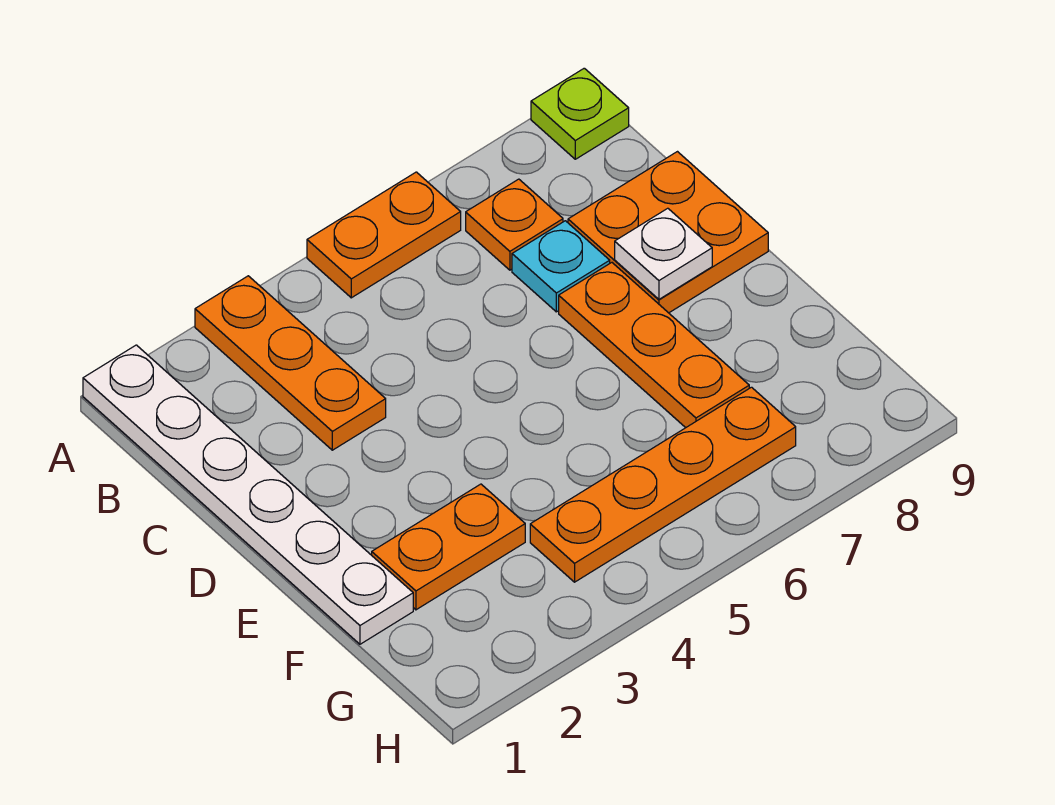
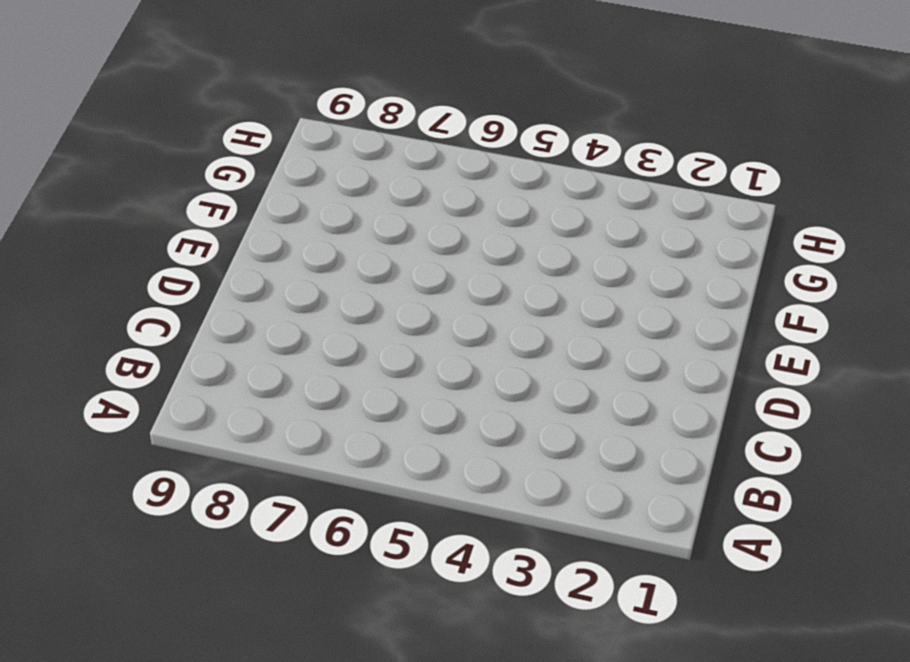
none -> white 1x6 plate [83,345,413,644]
none -> orange 1x3 plate [195,276,386,450]

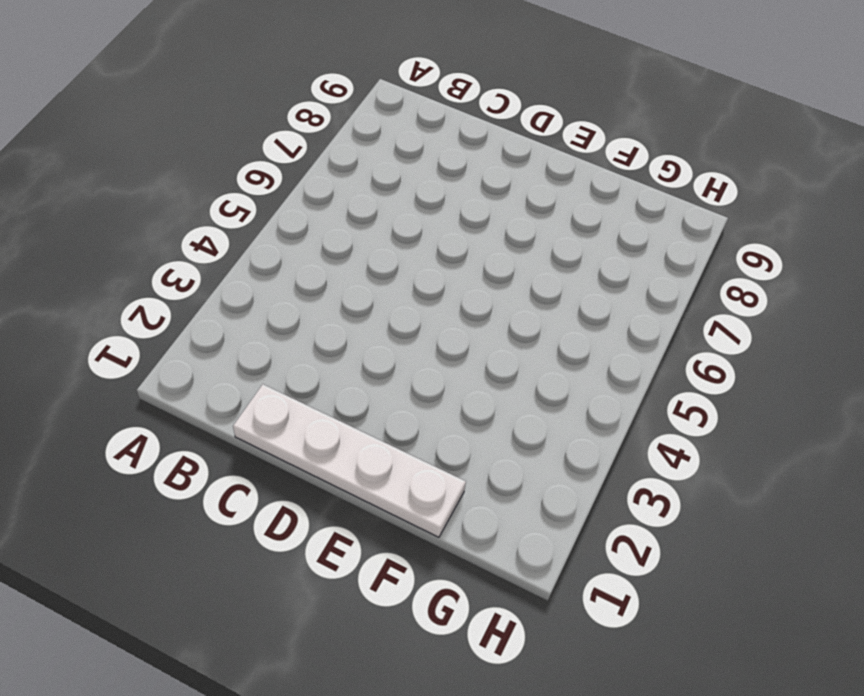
white 1x4 plate [233,384,466,537] -> white 1x6 plate [83,345,413,644]
none -> orange 1x3 plate [195,276,386,450]
none -> orange 1x2 plate [307,172,461,298]

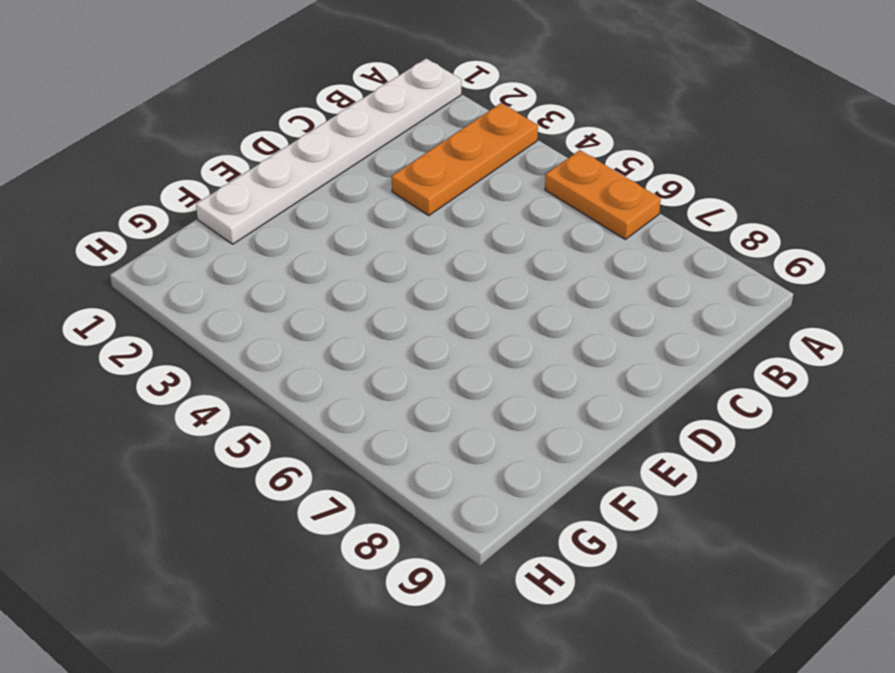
none -> lime 1x1 plate [531,68,629,159]
none -> orange 1x1 plate [466,179,563,270]

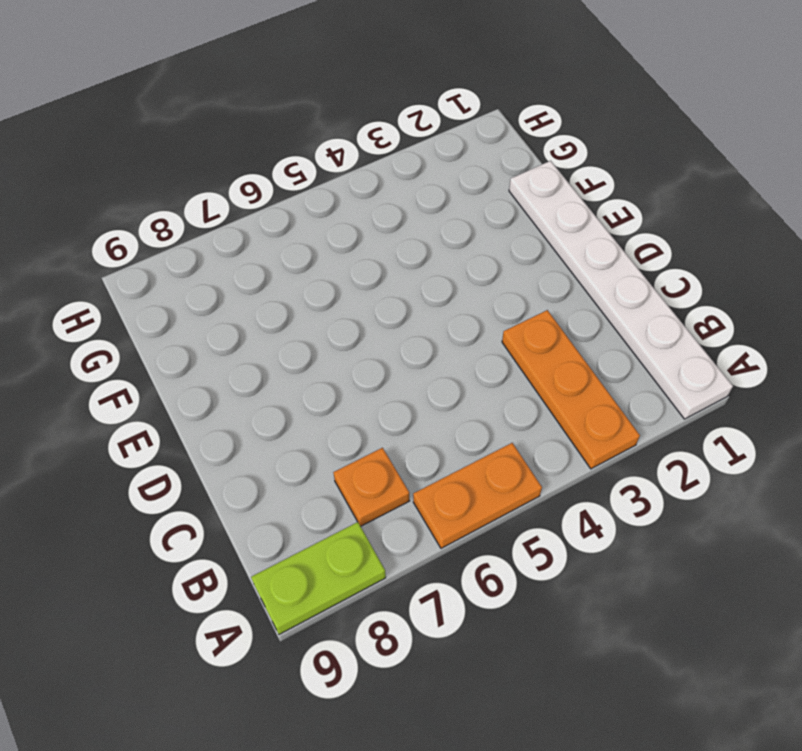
lime 1x2 plate [251,522,386,634] -> lime 1x1 plate [531,68,629,159]
none -> cyan 1x1 plate [512,221,610,312]
none -> orange 2x2 plate [568,152,768,313]

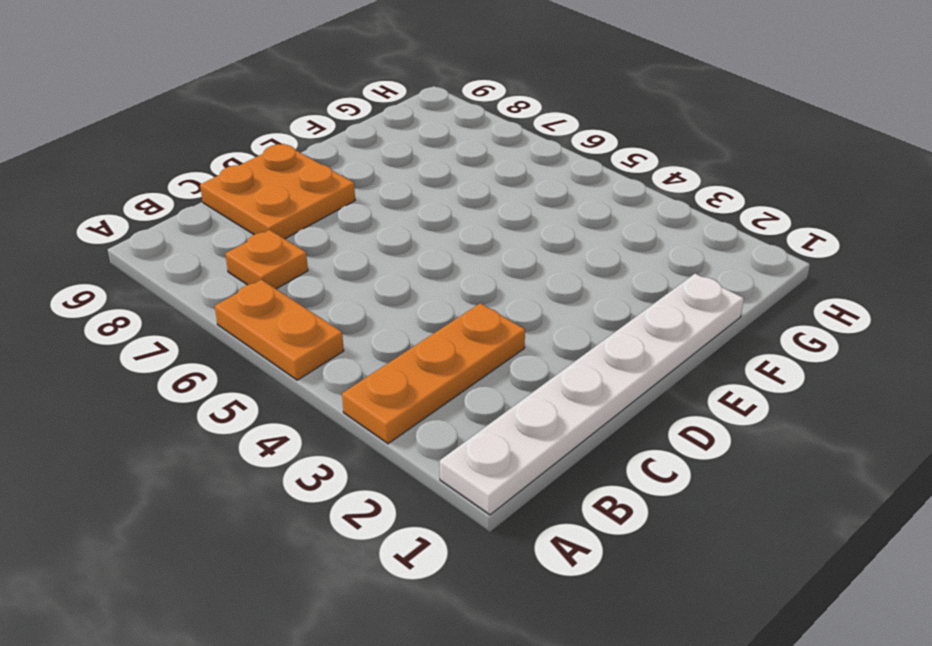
none -> lime 1x1 plate [531,68,629,159]
none -> cyan 1x1 plate [512,221,610,312]

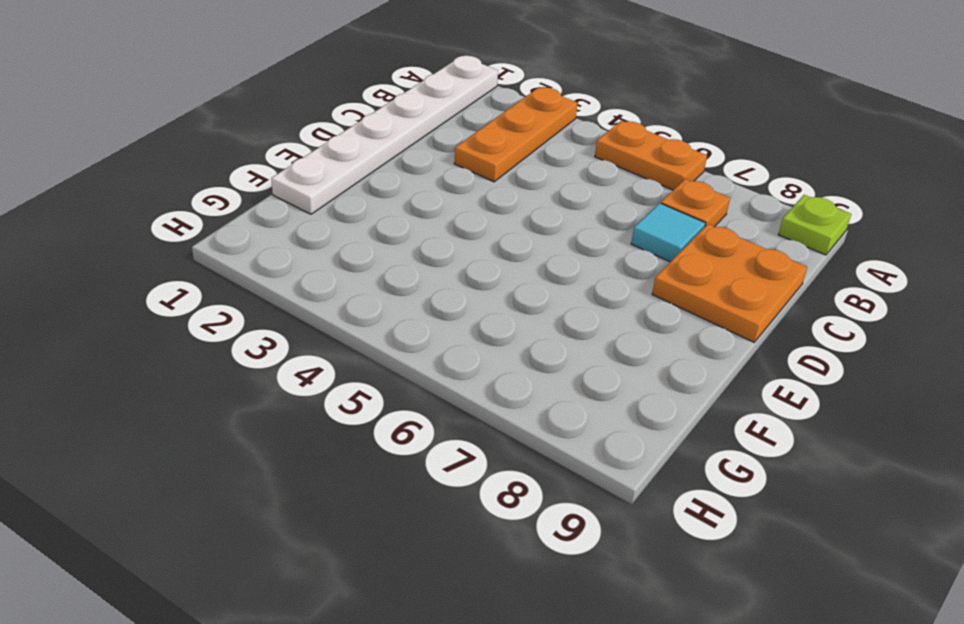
cyan 1x1 tile [631,203,705,262] -> cyan 1x1 plate [512,221,610,312]
none -> orange 1x3 plate [559,263,749,428]
none -> orange 1x2 plate [372,484,525,610]

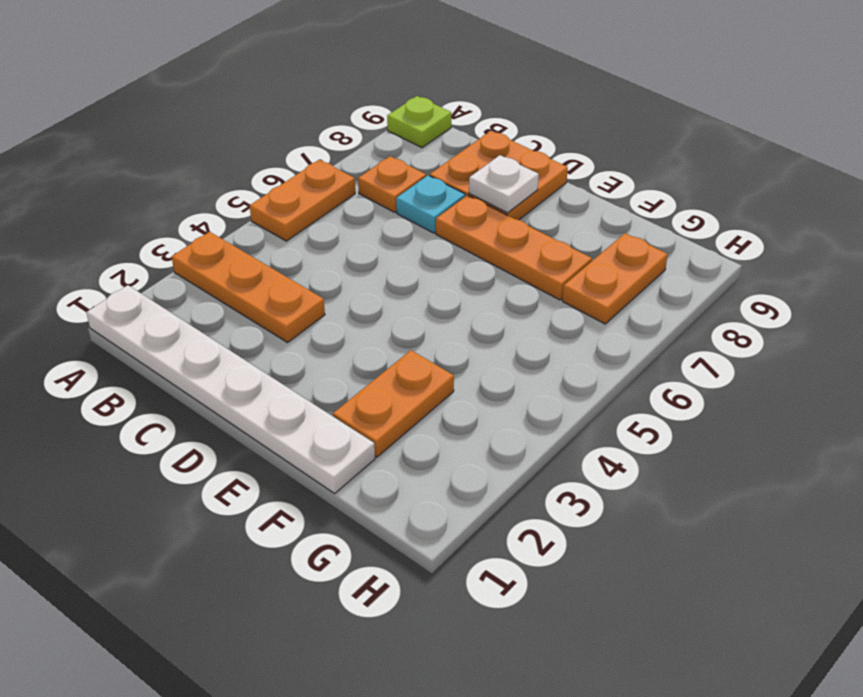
orange 1x2 plate [562,233,668,324] -> orange 1x4 plate [530,387,796,582]

